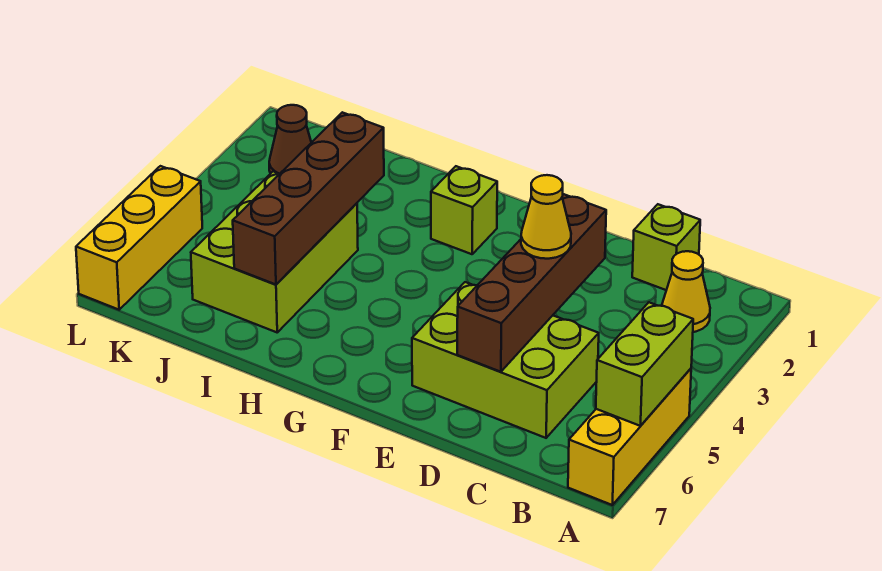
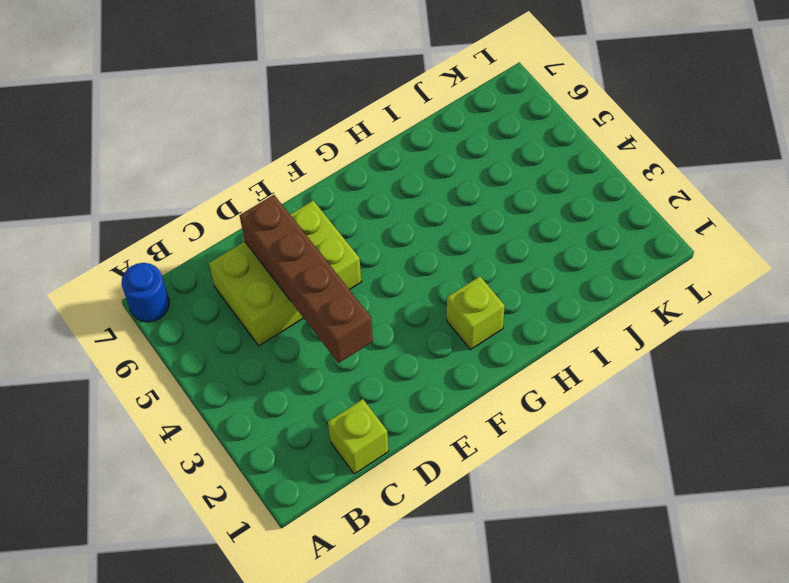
blue 1x1 round brick [122,263,169,322] -> yellow 1x3 brick [568,369,691,505]
none -> yellow 1x1 cone [662,251,710,332]
none -> lime 2x3 brick [191,171,358,332]
none -> brown 1x1 cone [269,105,311,174]

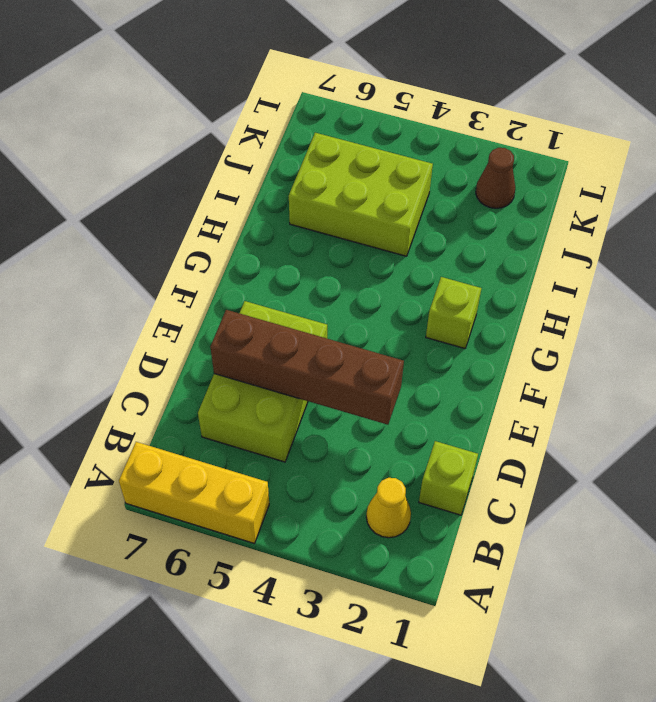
none -> yellow 1x3 brick [76,166,202,310]
none -> lime 1x2 brick [596,302,693,426]
none -> brown 1x4 brick [233,112,384,284]

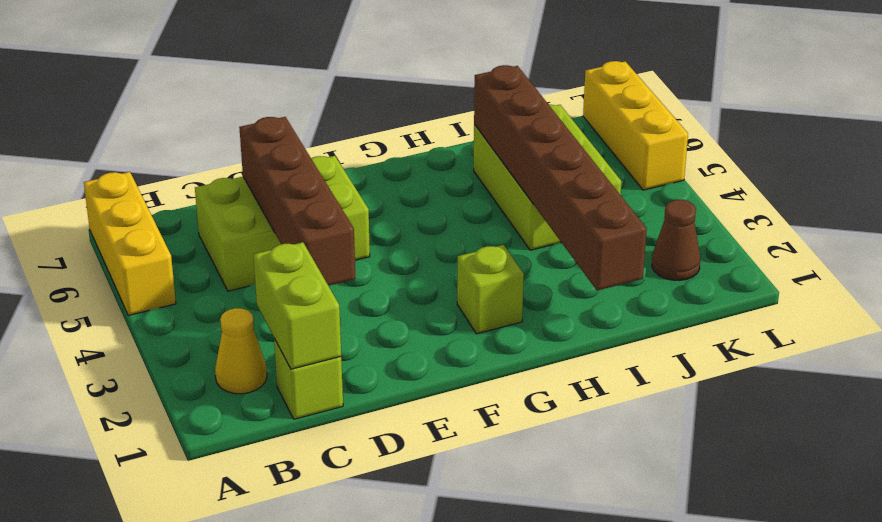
lime 1x2 brick [253,242,341,369] -> lime 1x2 brick moved to [596,302,693,426]
brown 1x6 brick [474,65,647,291] -> brown 1x4 brick [233,112,384,284]
none -> yellow 1x1 cone [521,175,571,259]

